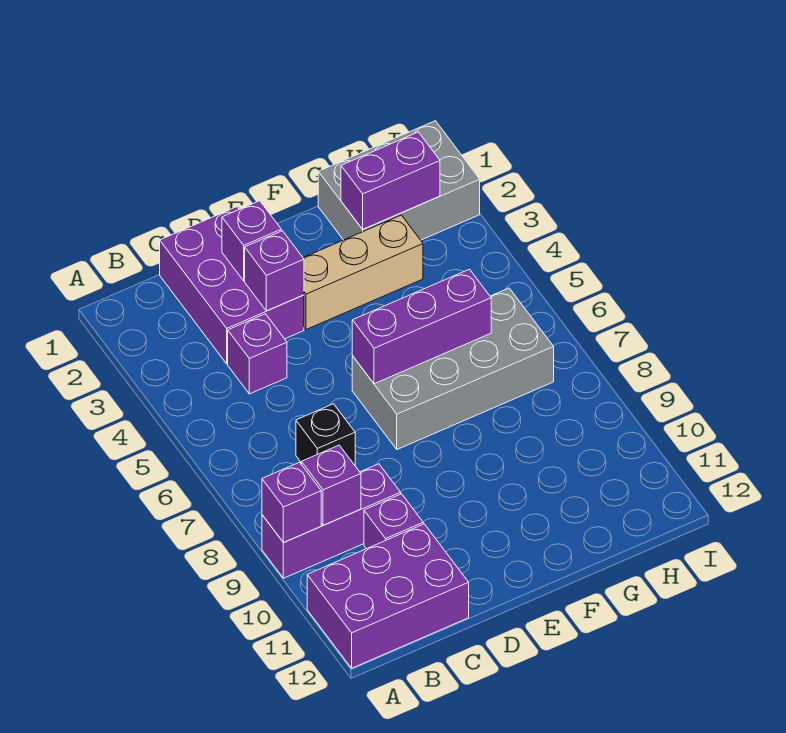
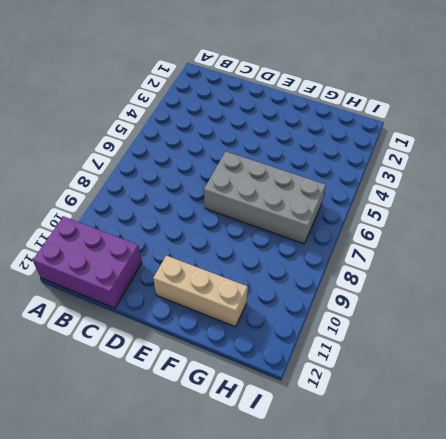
tan 1x3 brick [153,256,248,327] -> tan 1x3 brick moved to [303,215,423,330]
none -> purple 1x3 brick [262,464,401,578]
none -> purple 2x3 brick [160,207,304,364]
none -> purple 1x1 brick [228,314,287,394]

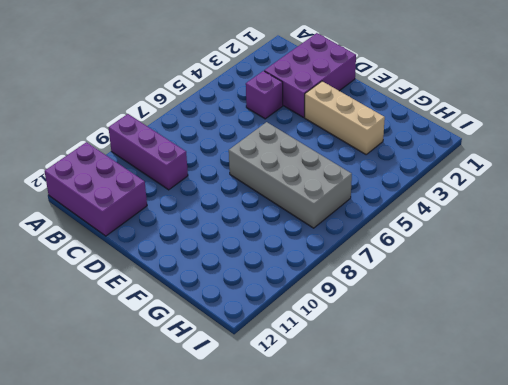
none -> black 1x1 brick [296,404,355,465]
none -> purple 1x1 brick [364,494,423,549]
none -> grey 2x3 brick [318,121,480,240]

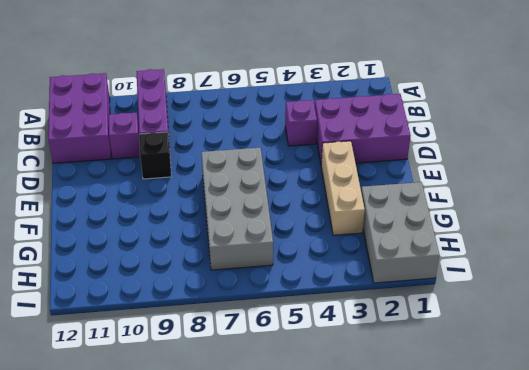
black 1x1 brick [139,132,171,179] -> black 1x1 brick moved to [296,404,355,465]
none -> purple 1x1 brick [262,462,321,543]
none -> purple 1x1 brick [302,445,361,525]
none -> purple 1x1 brick [222,201,281,281]

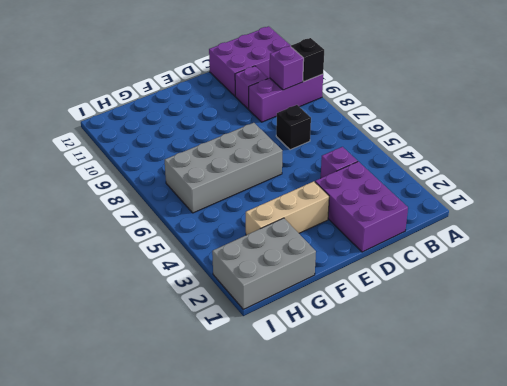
black 1x1 brick [291,38,324,82] -> purple 1x1 brick [262,462,321,543]
none -> purple 1x1 brick [222,201,281,281]
none -> purple 1x1 brick [245,231,304,311]
none -> purple 1x3 brick [352,269,491,384]

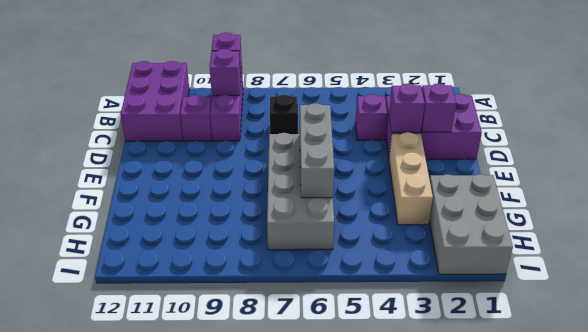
grey 1x3 brick [300,103,334,198] -> purple 1x3 brick [352,269,491,384]
none -> purple 1x2 brick [341,132,440,229]

